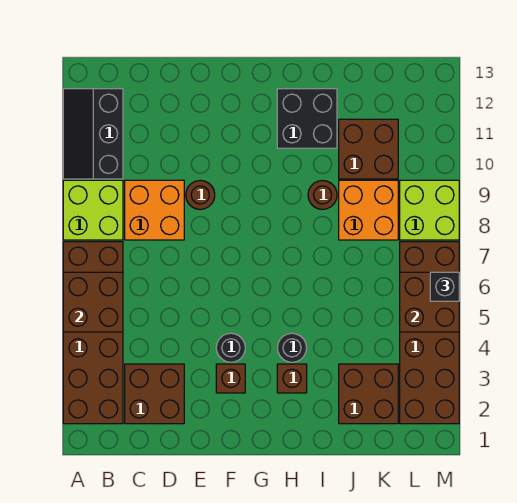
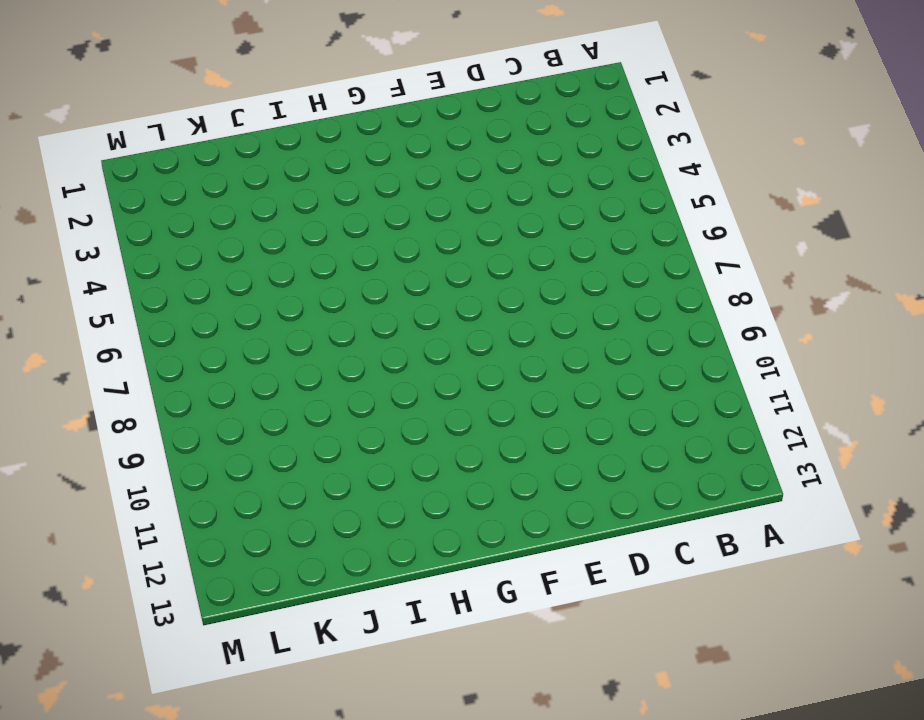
none -> brown 2x6 brick [63,242,123,424]
none -> lime 2x2 brick [63,180,123,240]
none -> black 2x3 slope [63,89,123,179]

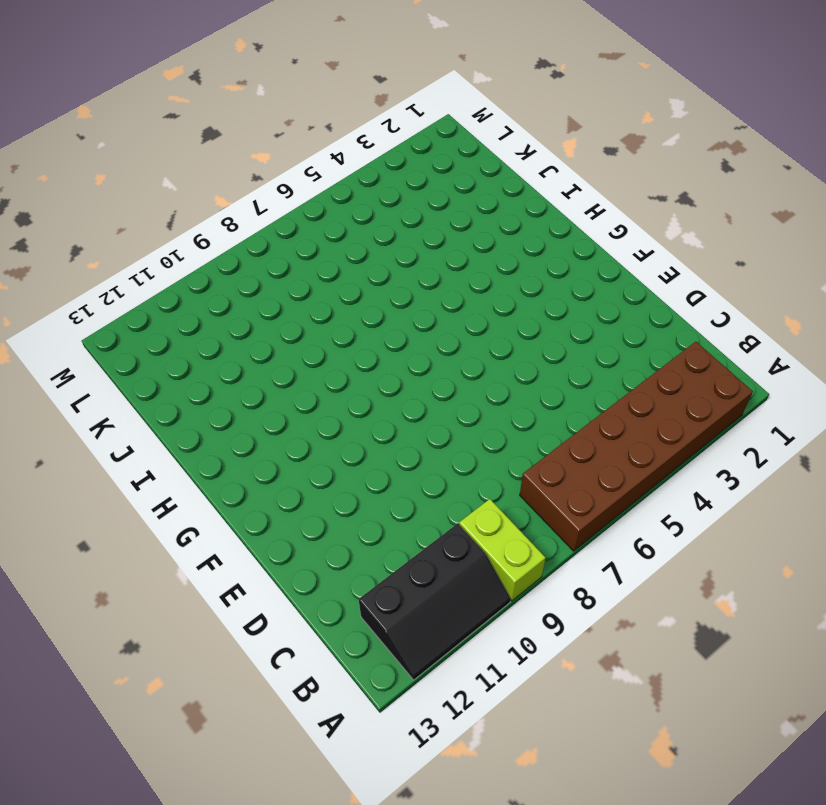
lime 1x2 brick [459,499,546,601] -> lime 2x2 brick [63,180,123,240]
none -> brown 2x2 brick [125,364,184,424]
none -> orange 2x2 brick [125,180,184,240]
none -> brown 1x1 round brick [186,180,215,210]

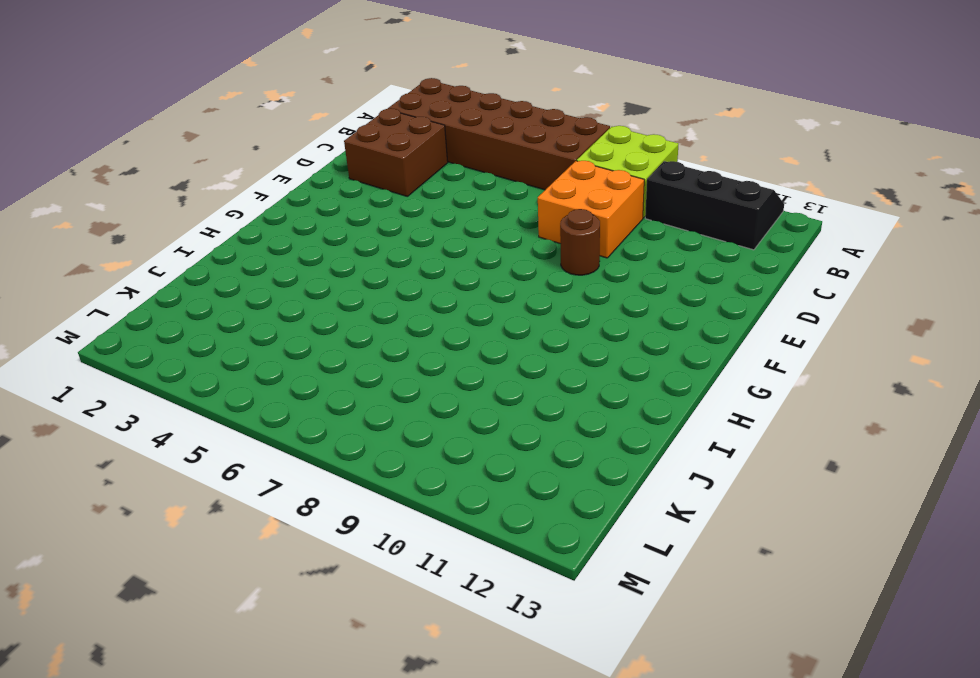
none -> brown 1x1 brick [216,364,245,393]
none -> black 1x1 round brick [216,333,245,362]
none -> brown 1x1 brick [277,364,307,393]

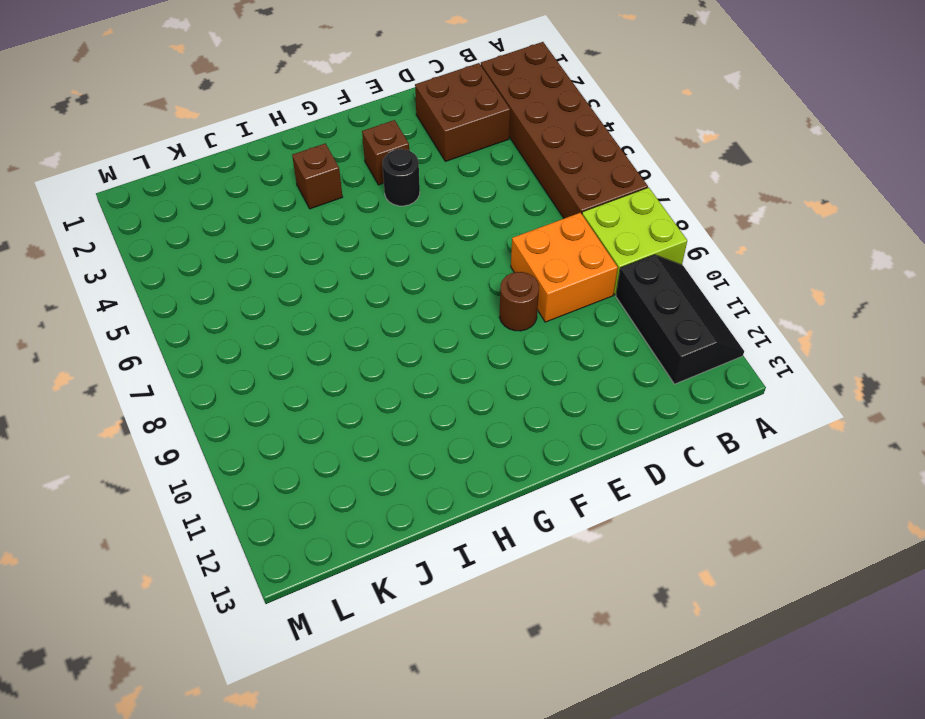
none -> black 1x1 round brick [278,333,307,362]
none -> black 2x2 brick [277,89,337,148]
none -> brown 1x1 round brick [308,180,337,210]

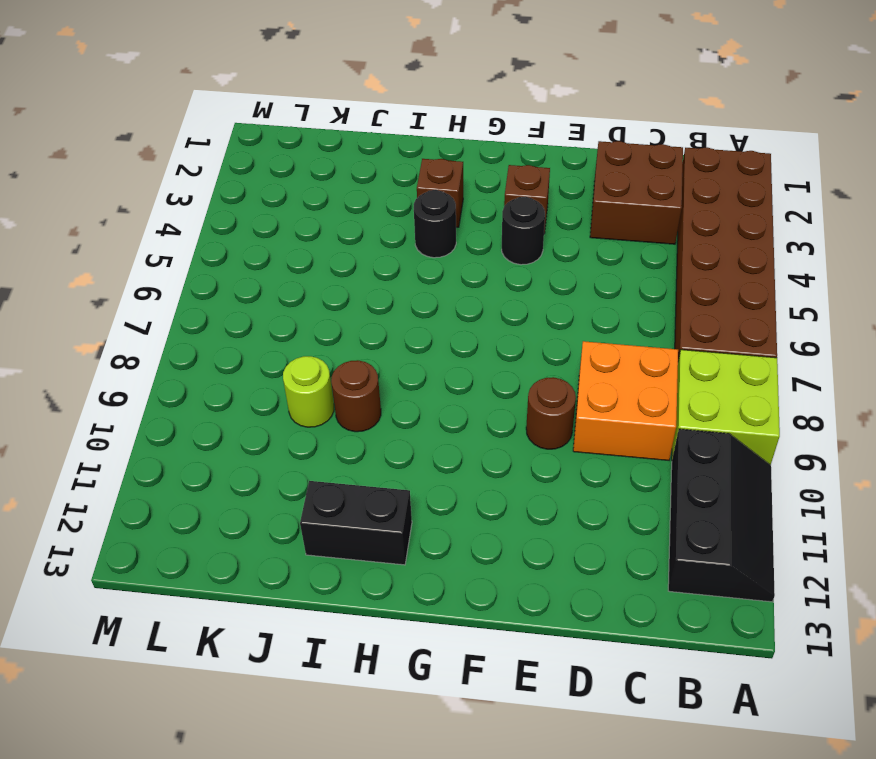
black 1x2 brick [300,481,412,565] -> black 2x2 brick [277,89,337,148]
lime 1x1 round brick [283,356,334,427] -> orange 2x2 brick [339,180,398,240]
none -> brown 2x2 brick [339,364,398,424]
none -> brown 2x2 brick [339,119,398,179]
none -> brown 2x6 brick [400,242,459,424]

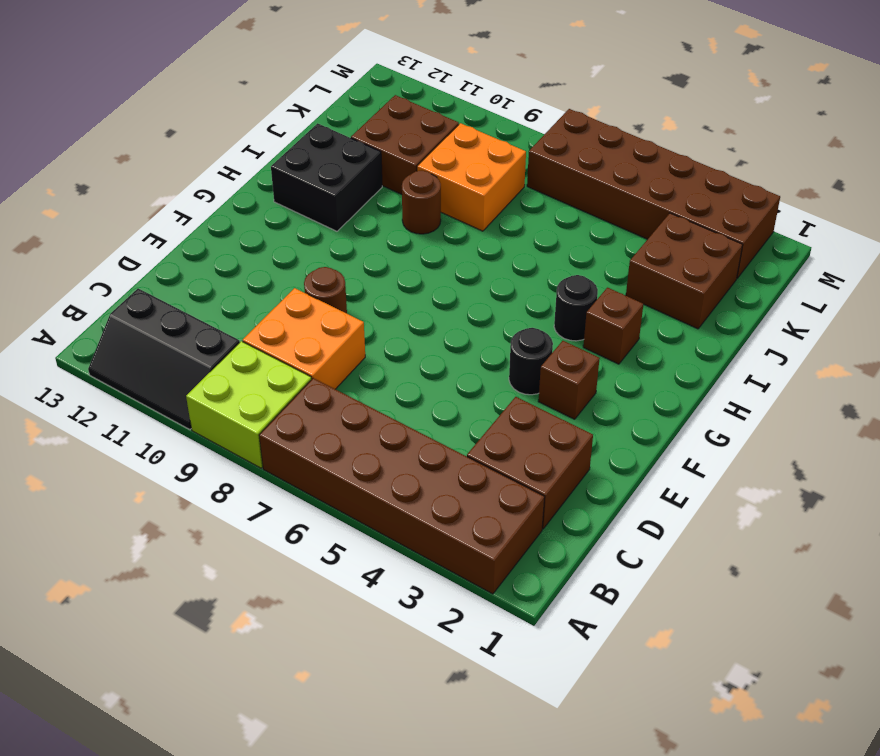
none -> lime 2x2 brick [400,180,459,240]
none -> brown 2x2 brick [63,272,123,332]
none -> brown 2x2 brick [400,272,459,332]

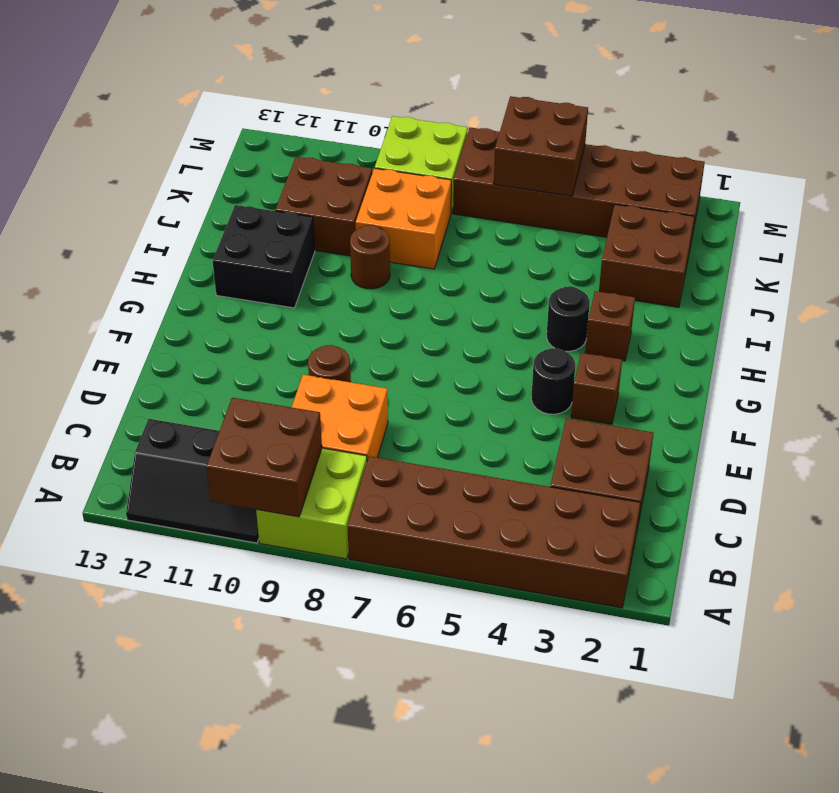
brown 2x2 brick [206,398,322,517] -> brown 2x2 brick moved to [63,272,123,332]
none -> black 1x1 brick [430,272,459,301]

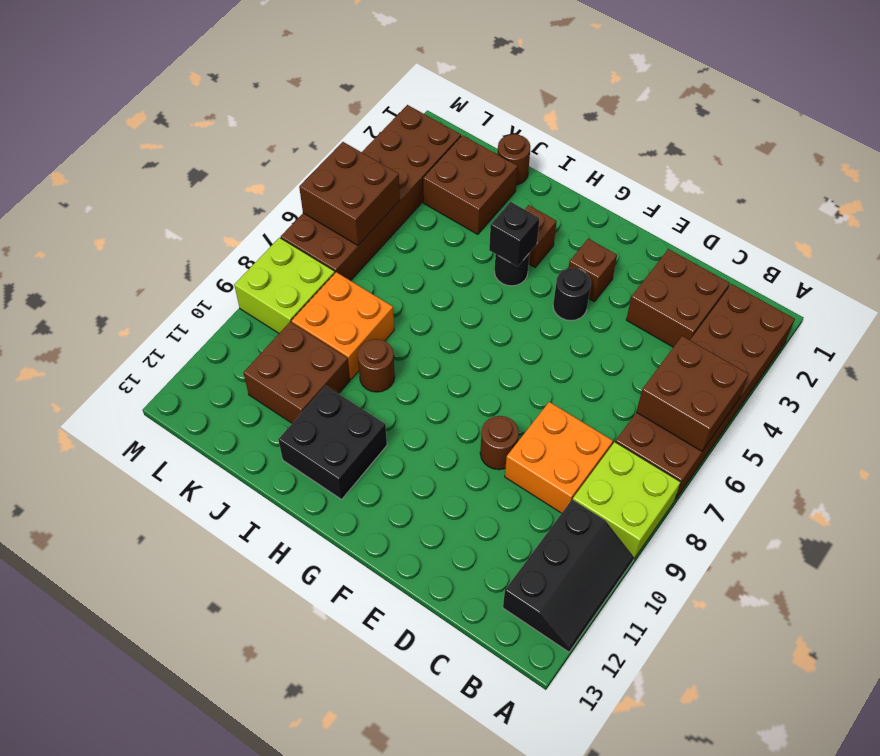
black 1x1 brick [489,202,540,267] -> black 1x1 brick moved to [430,272,459,301]
brown 1x1 round brick [497,134,531,185] -> none

